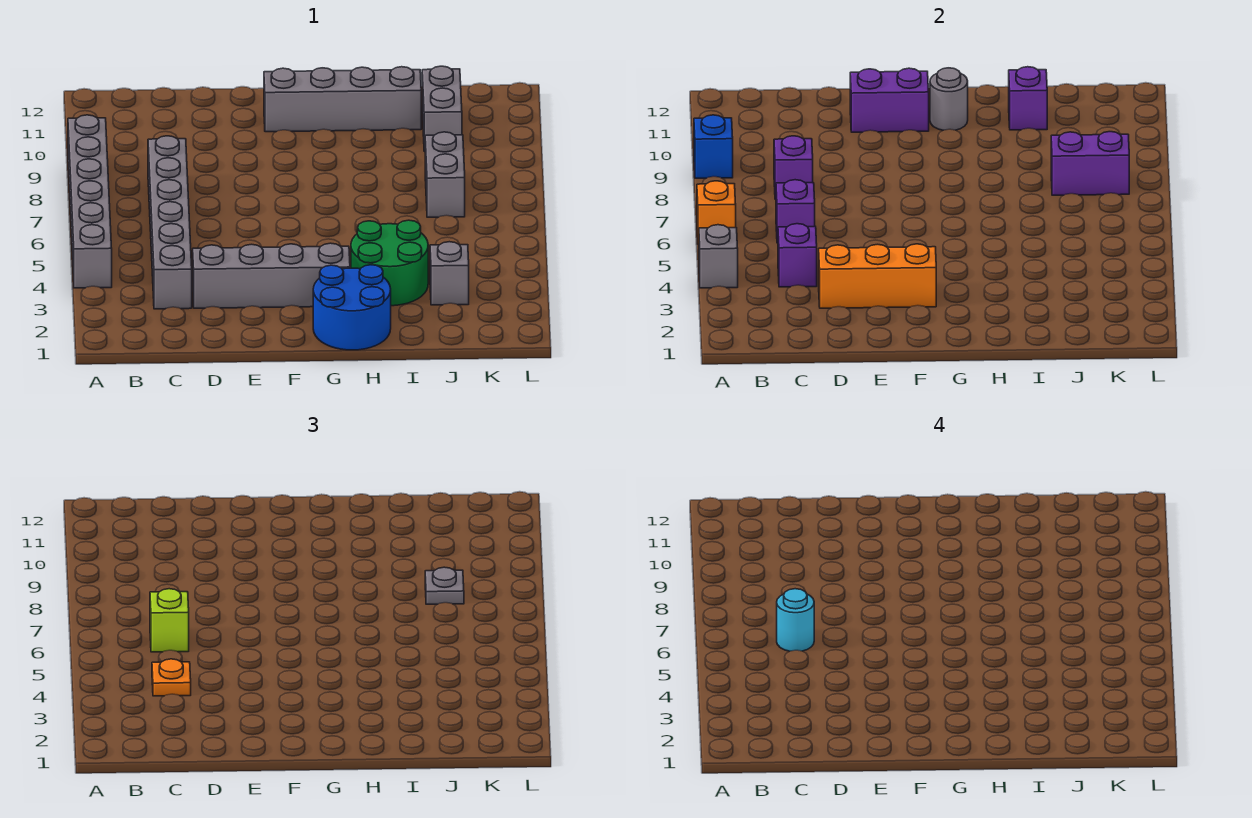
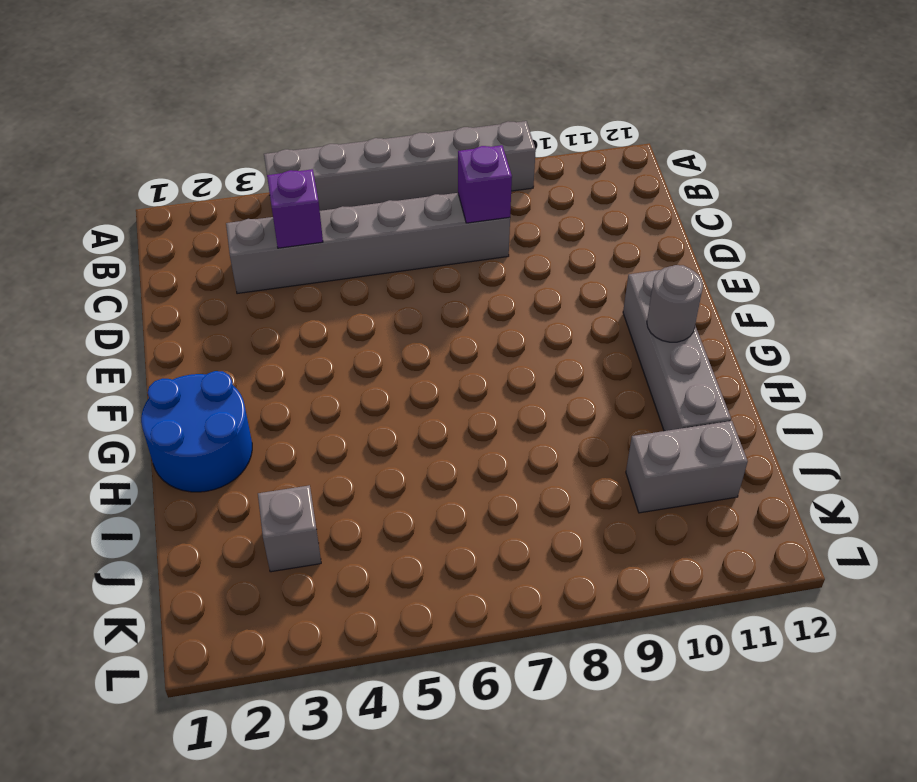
none -> grey 1x4 brick [193,243,350,308]
none -> green 2x2 round brick [351,220,428,306]
none -> grey 1x2 brick [425,132,465,217]

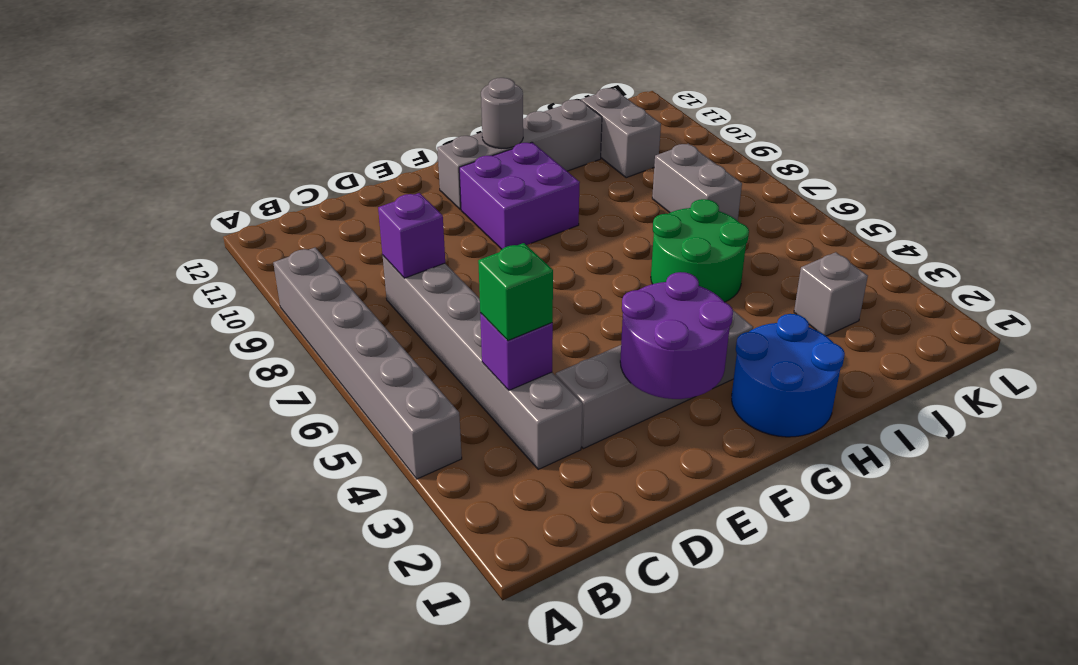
green 1x1 brick [478,243,553,341] -> orange 1x1 plate [152,659,191,696]
purple 2x2 round brick [620,272,733,399] -> orange 1x3 brick [819,244,936,308]
purple 2x2 brick [459,142,580,249] -> none
green 2x2 round brick [651,199,749,302] -> green 2x2 round brick moved to [351,220,428,306]
none -> grey 1x1 brick [699,225,738,288]
none -> orange 1x1 brick [697,181,736,244]
none -> blue 1x1 brick [694,115,733,178]

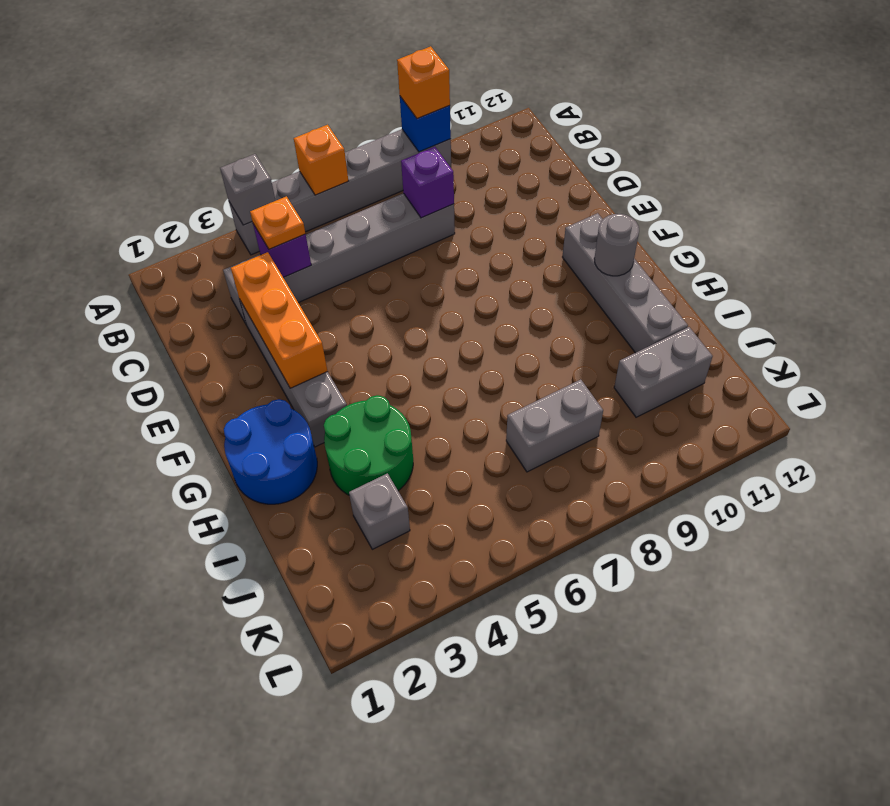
orange 1x1 brick [397,46,450,119] -> none
none -> purple 1x1 brick [776,180,815,243]
none -> purple 1x2 brick [850,68,929,132]
none -> purple 1x1 brick [1009,67,1047,130]

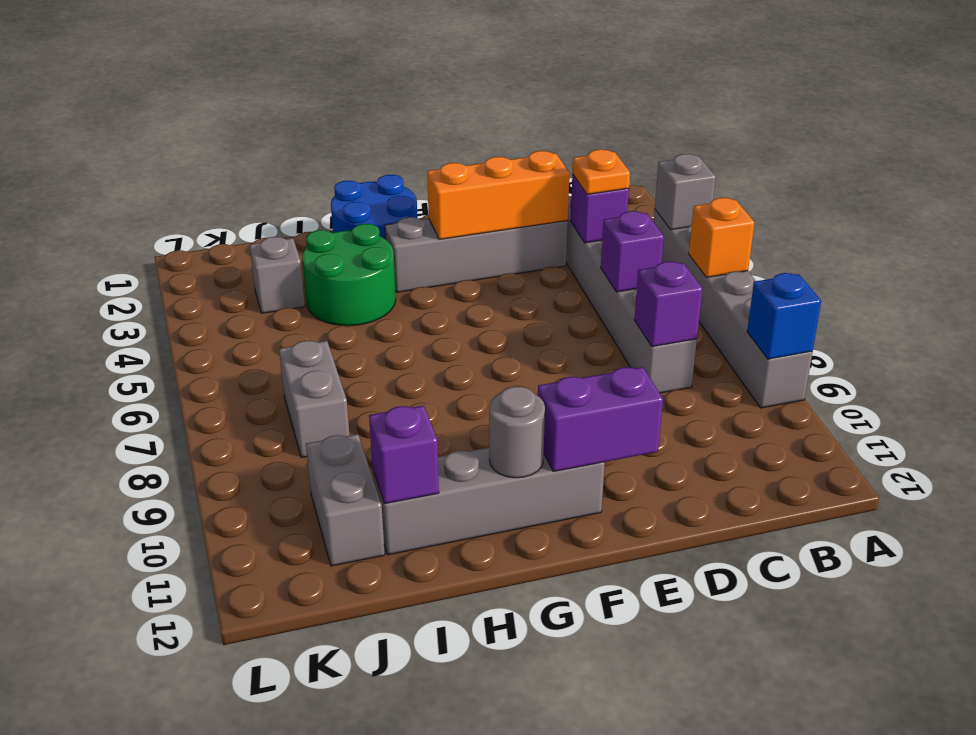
none -> purple 1x2 brick [1051,132,1129,195]
none -> lime 1x1 brick [150,589,189,652]
none -> grey 1x1 plate [425,567,464,604]

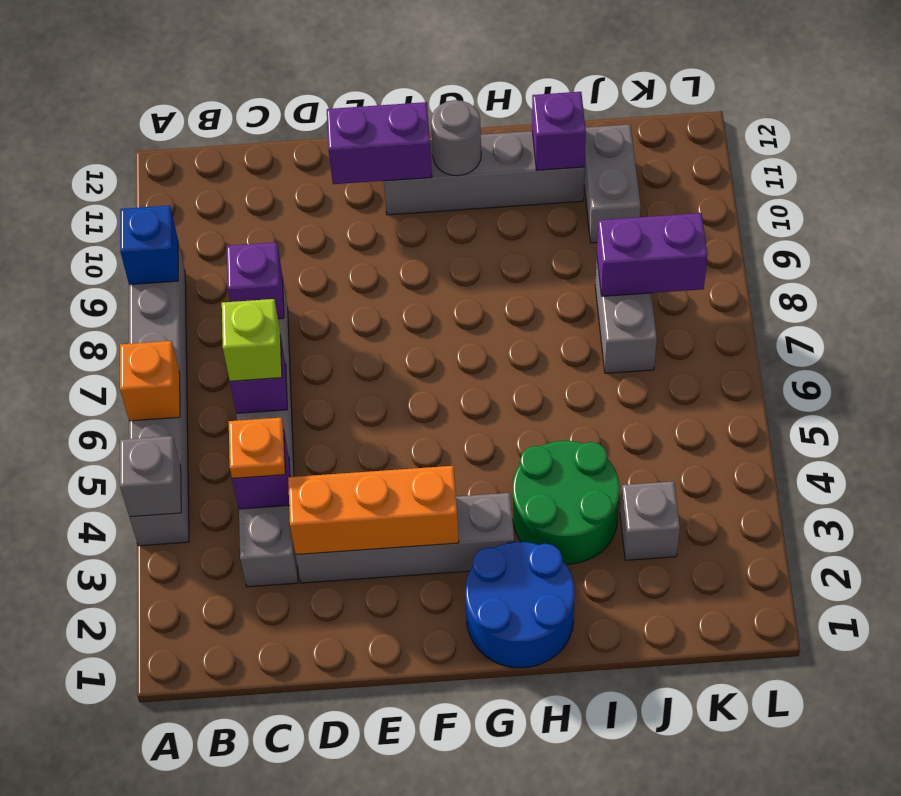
none -> grey 1x1 plate [425,567,464,604]
none -> cyan 1x1 round brick [777,589,814,651]

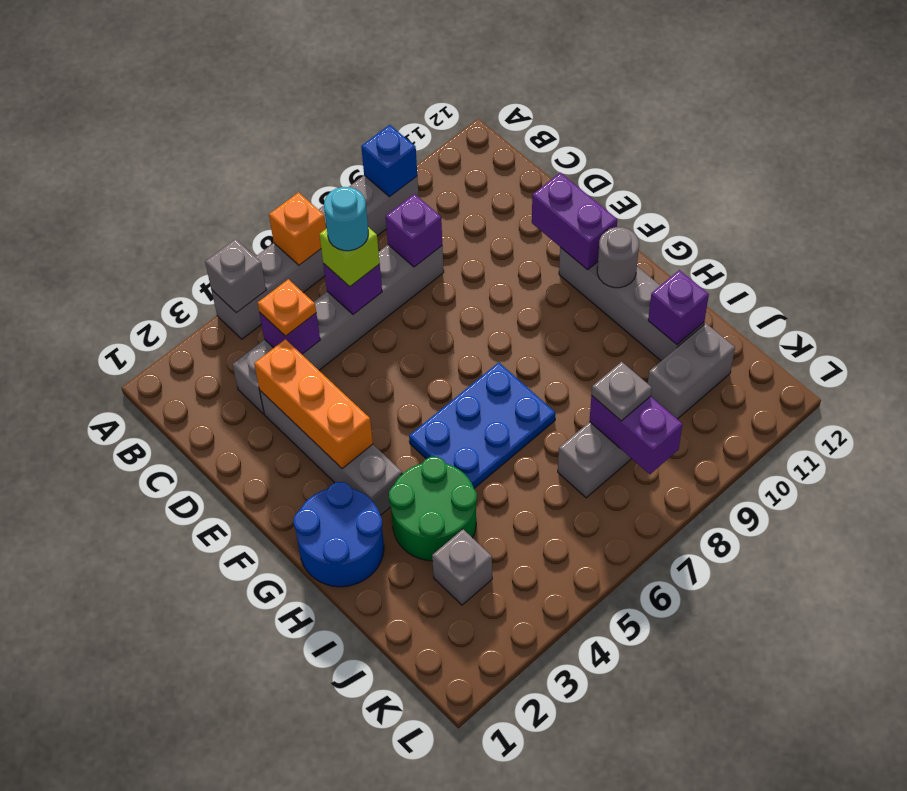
blue 2x3 plate [409,363,555,488] -> none

